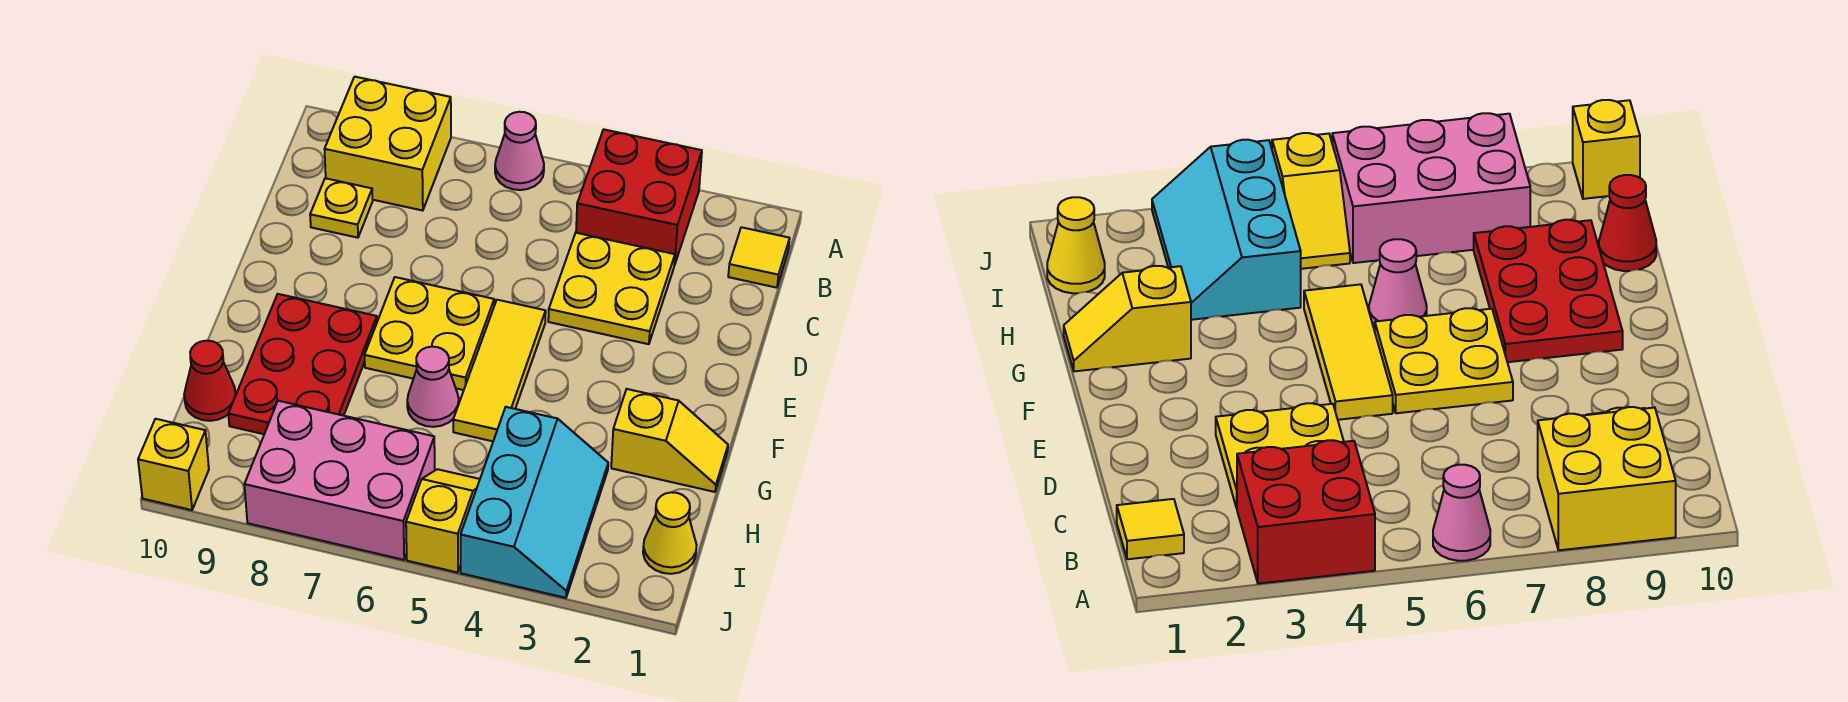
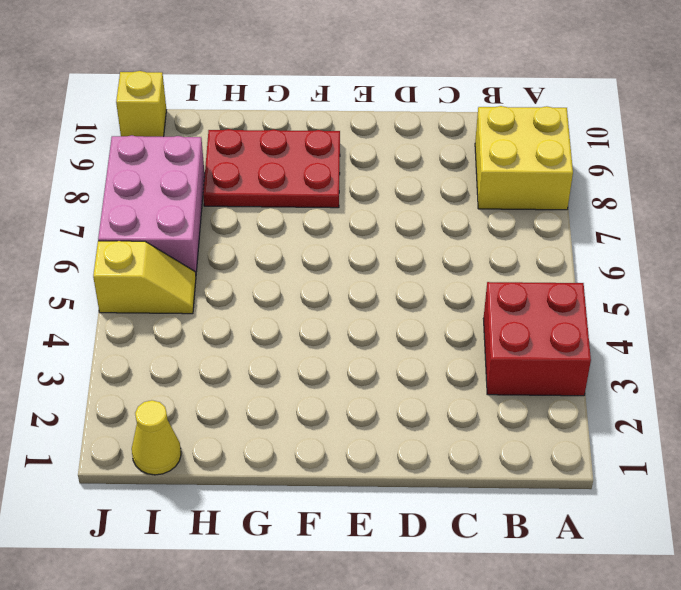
none -> pink 1x1 cone [495,112,544,190]
none -> yellow 1x1 tile [728,227,790,288]
none -> yellow 2x2 plate [548,233,675,344]

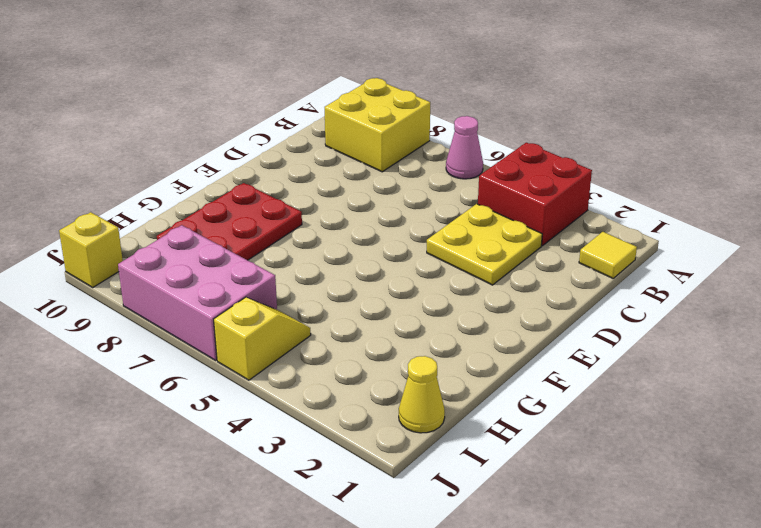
none -> yellow 1x1 plate [310,178,373,238]
none -> yellow 1x3 tile [453,300,546,441]
none -> yellow 2x2 plate [365,277,494,390]

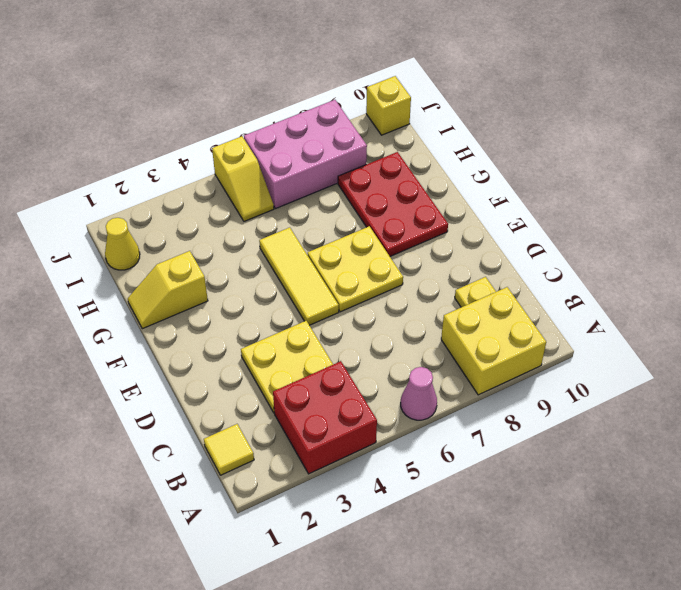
none -> pink 1x1 cone [407,347,459,427]
none -> cyan 2x3 slope [461,407,608,598]
none -> red 1x1 cone [184,341,236,421]

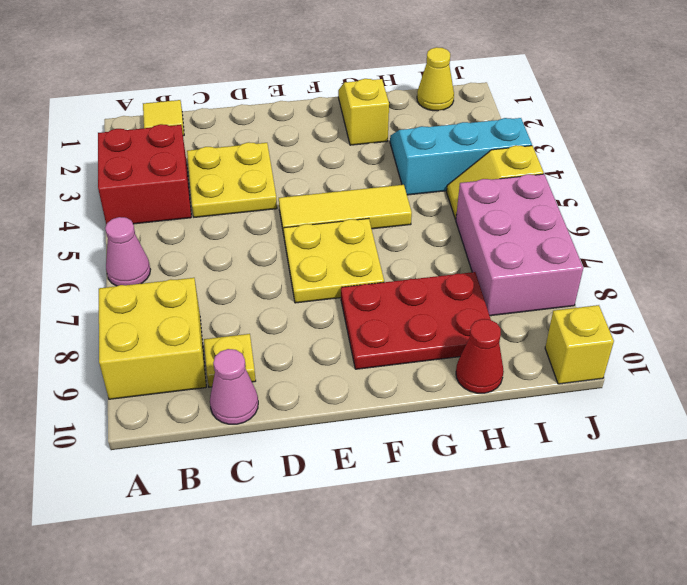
pink 1x1 cone [210,349,258,424] -> pink 1x1 cone moved to [407,347,459,427]

